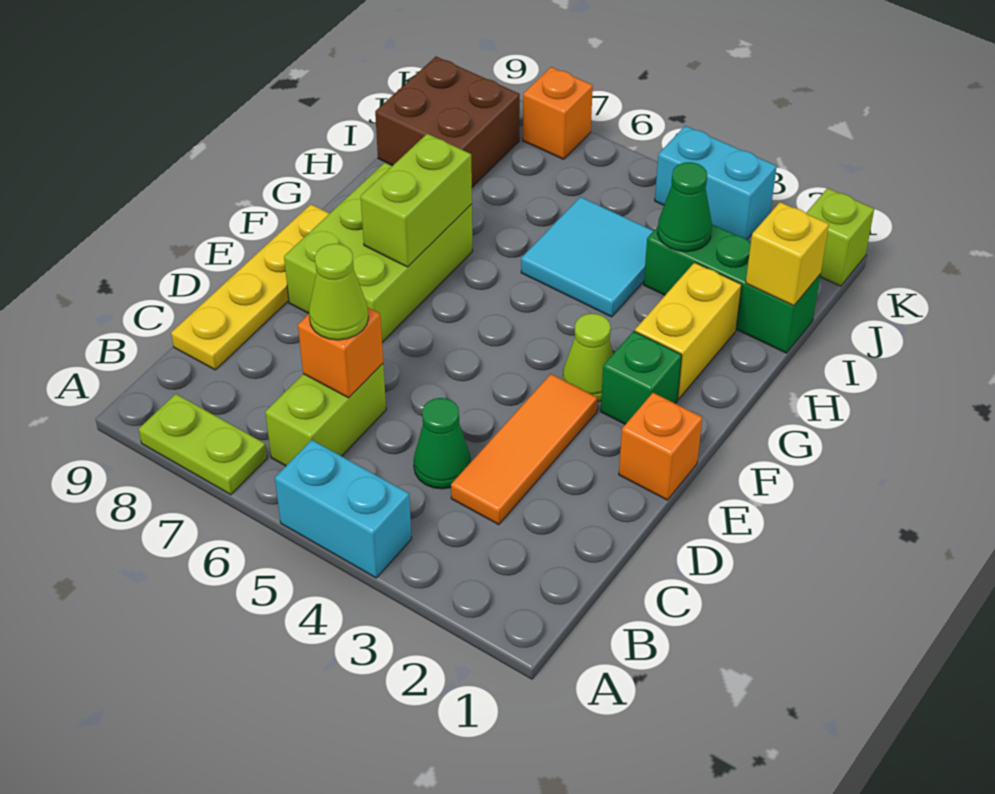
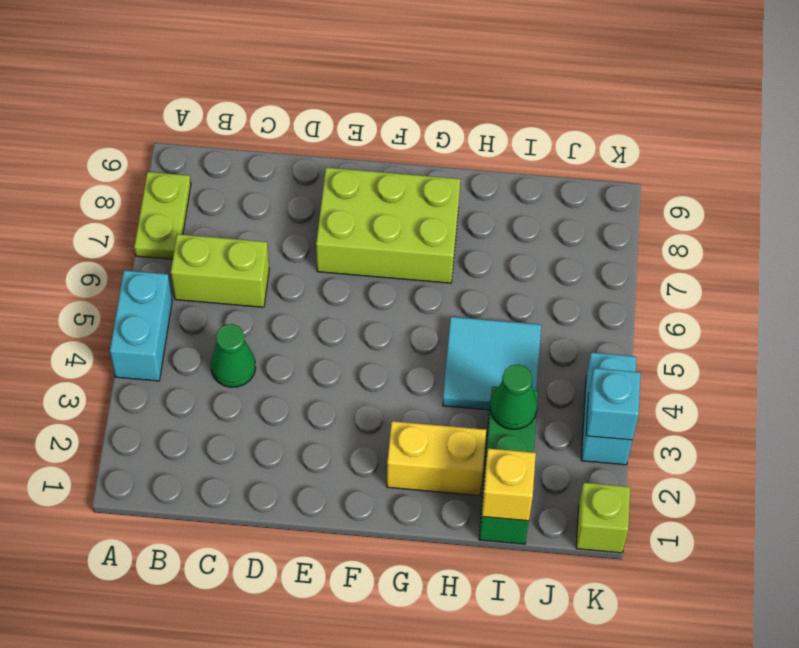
cyan 1x1 brick [586,368,641,440] -> none
none -> orange 1x3 tile [451,374,597,525]
none -> yellow 1x4 plate [171,204,330,370]
none -> orange 1x1 brick [619,393,702,500]

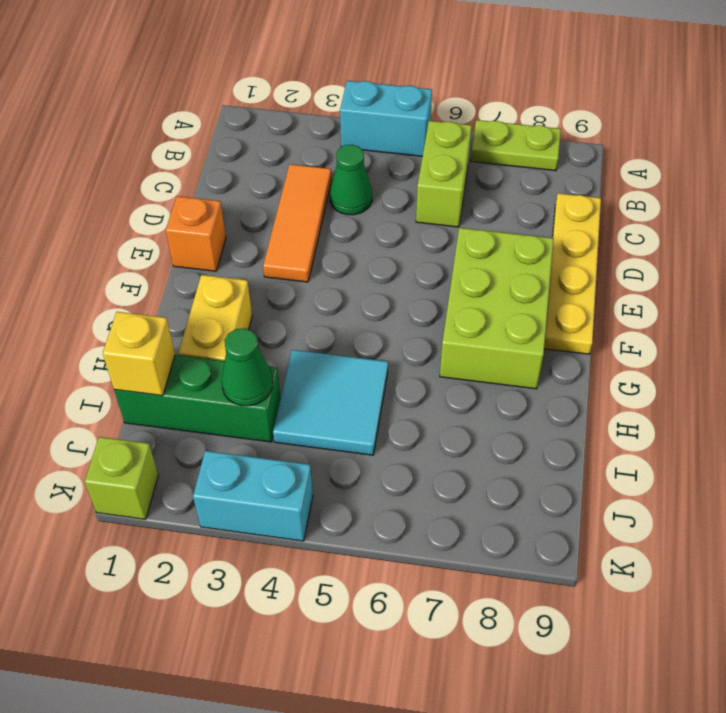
none -> green 1x1 brick [601,331,682,424]
none -> lime 1x1 cone [563,314,613,402]
none -> brown 2x2 brick [375,57,520,187]

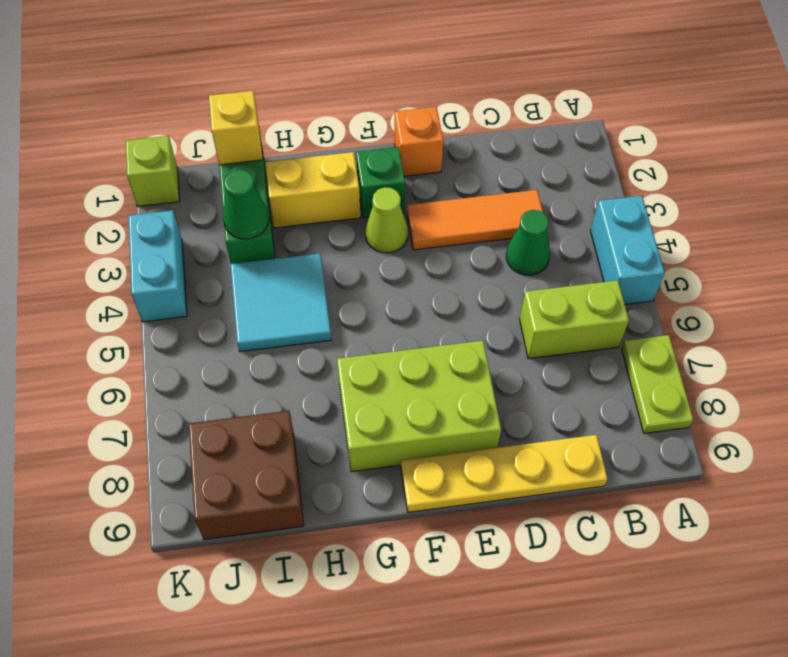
none -> orange 1x1 brick [523,67,593,159]
none -> orange 1x1 brick [298,308,383,398]
none -> lime 1x2 brick [361,134,472,267]

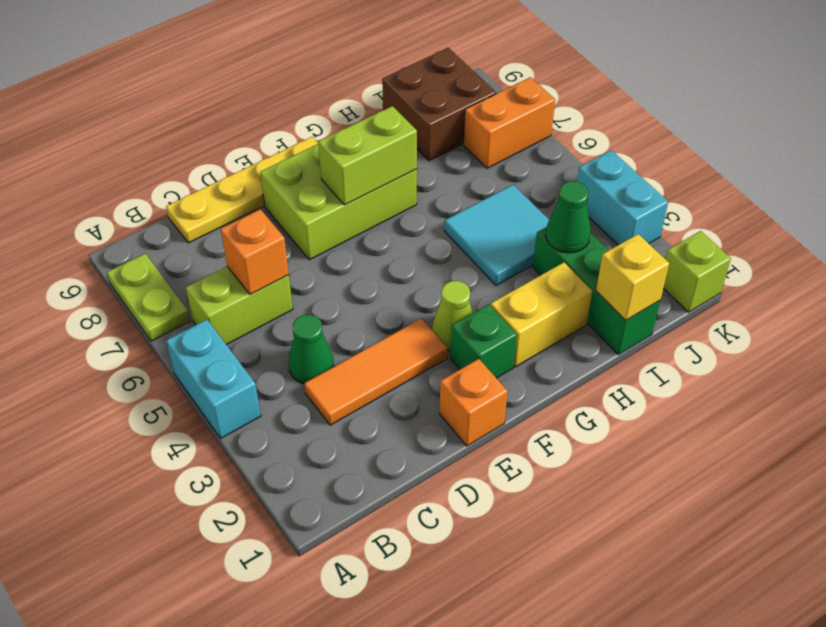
orange 1x2 brick [464,77,555,168] -> orange 1x1 brick [523,67,593,159]
none -> lime 1x1 cone [309,244,368,340]

